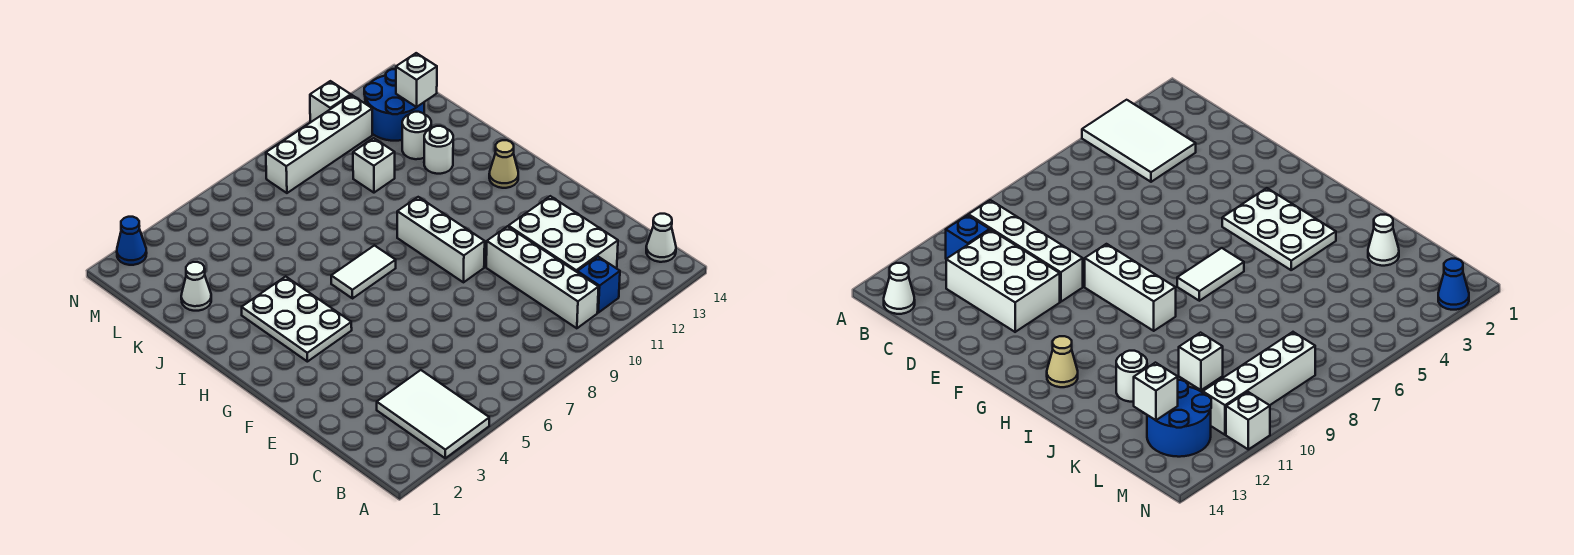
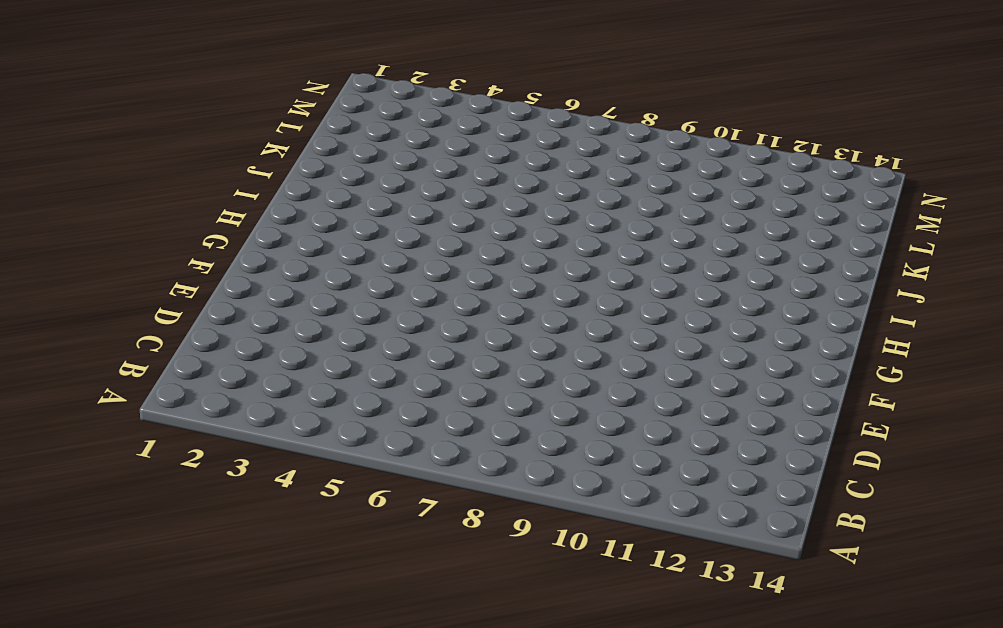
none -> white 2x3 tile [377,370,489,458]
none -> white 1x4 brick [486,226,599,328]
none -> blue 1x1 brick [577,257,620,313]

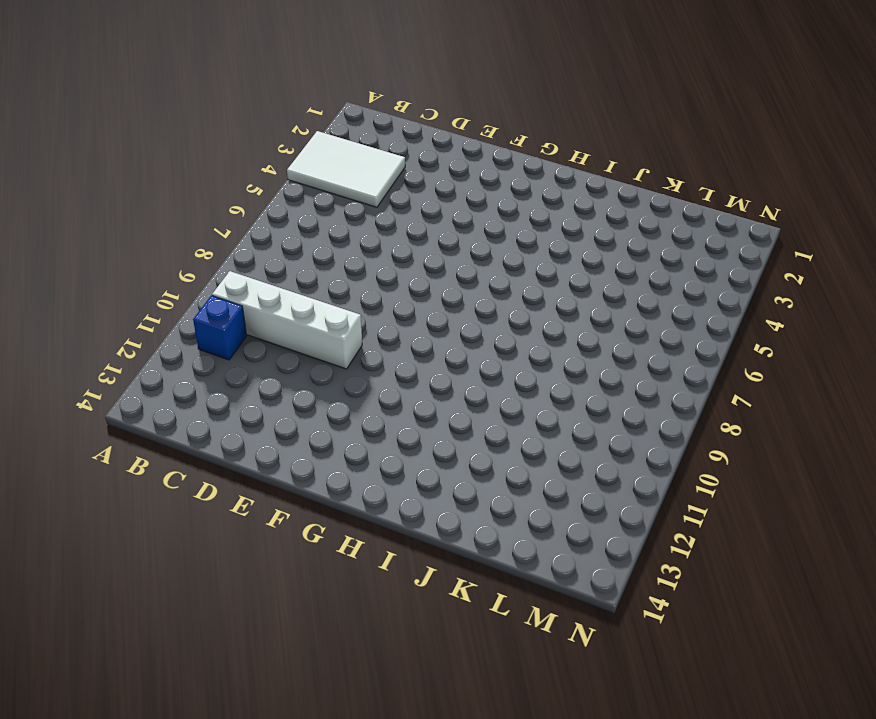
none -> white 1x1 cone [646,214,676,262]
none -> white 2x3 brick [508,196,618,272]
none -> white 1x3 brick [397,197,485,282]

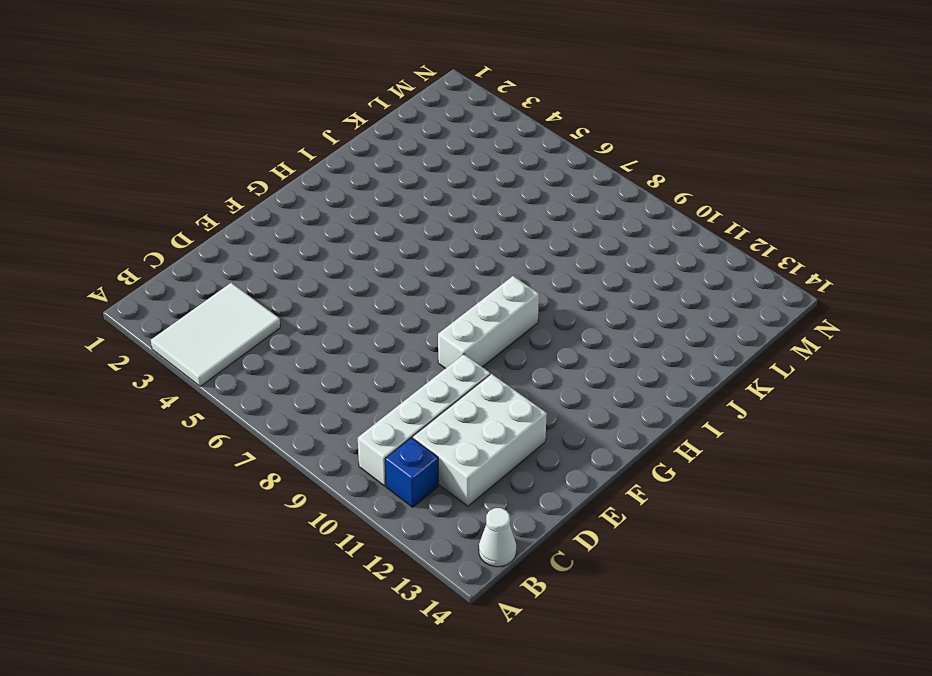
none -> white 2x3 plate [242,276,352,362]
none -> white 1x2 tile [331,245,396,298]
none -> tan 1x1 cone [489,140,518,188]

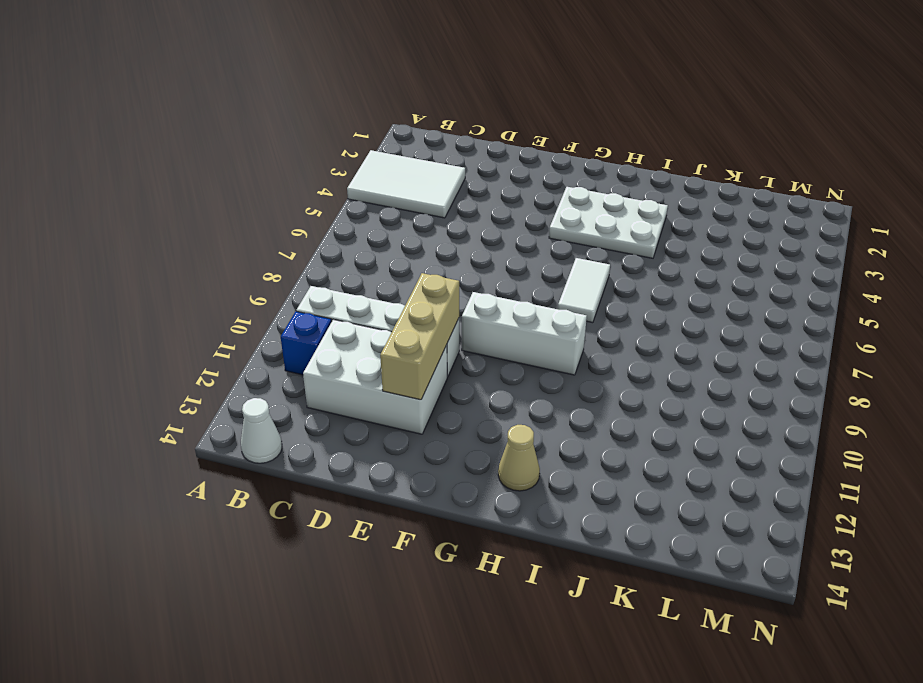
tan 1x3 brick [380,273,459,400] -> none
none -> white 1x1 round brick [424,126,453,174]
none -> white 1x1 cone [181,262,211,311]
none -> white 1x1 brick [353,138,395,193]

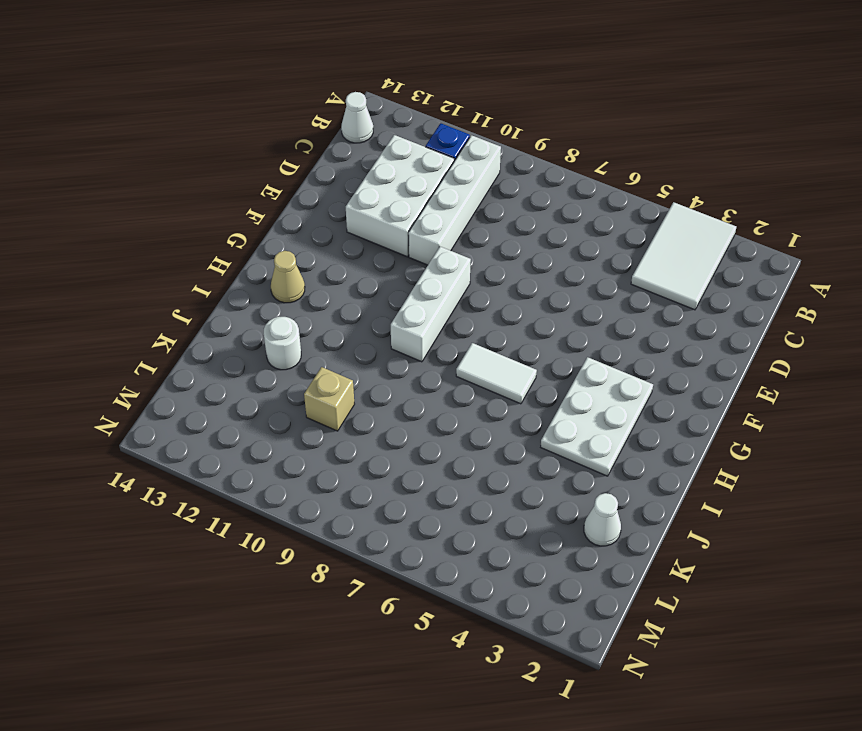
tan 1x1 brick [304,367,354,431] -> white 1x1 brick [353,138,395,193]
none -> white 1x1 round brick [402,112,431,159]
none -> blue 2x2 round brick [364,69,424,141]
none -> white 1x4 brick [266,95,372,193]

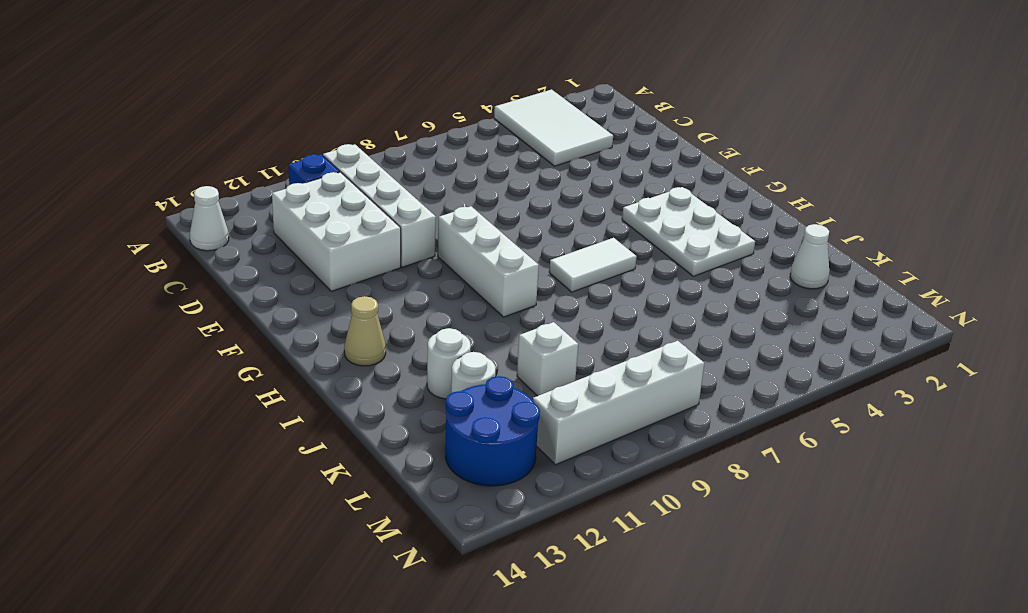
none -> blue 1x1 cone [117,217,147,265]
none -> white 1x1 brick [310,81,351,122]
none -> white 1x1 brick [396,53,437,107]

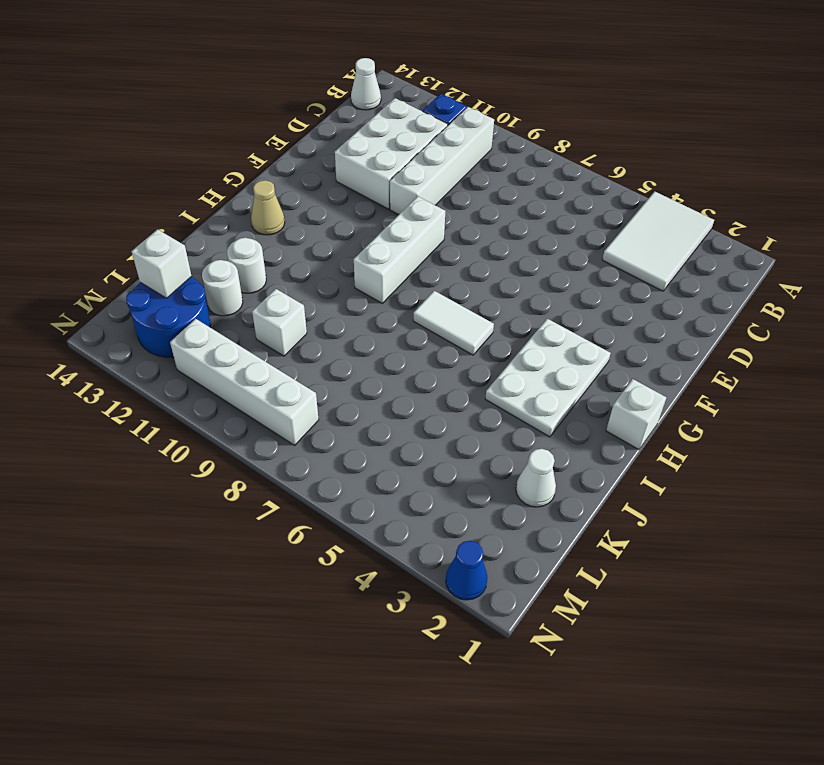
white 1x1 brick [606,379,666,450] -> white 1x1 brick moved to [310,81,351,122]

